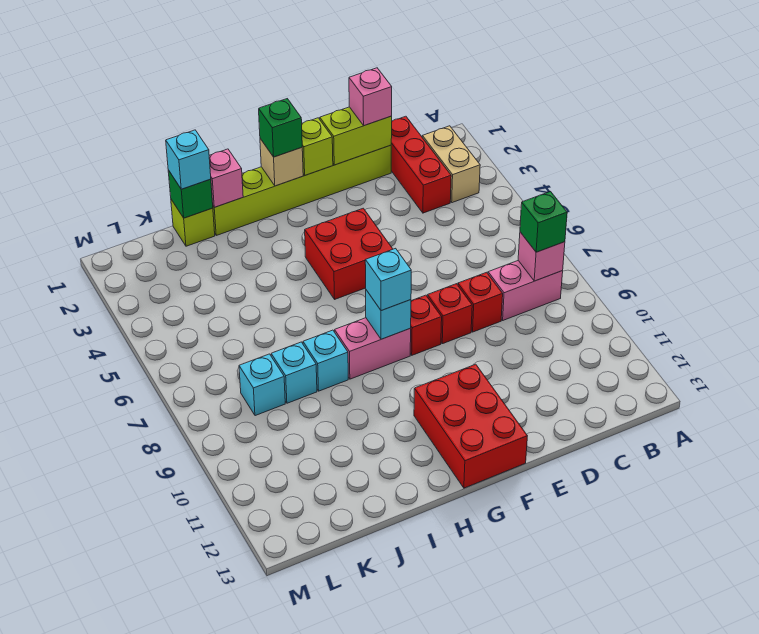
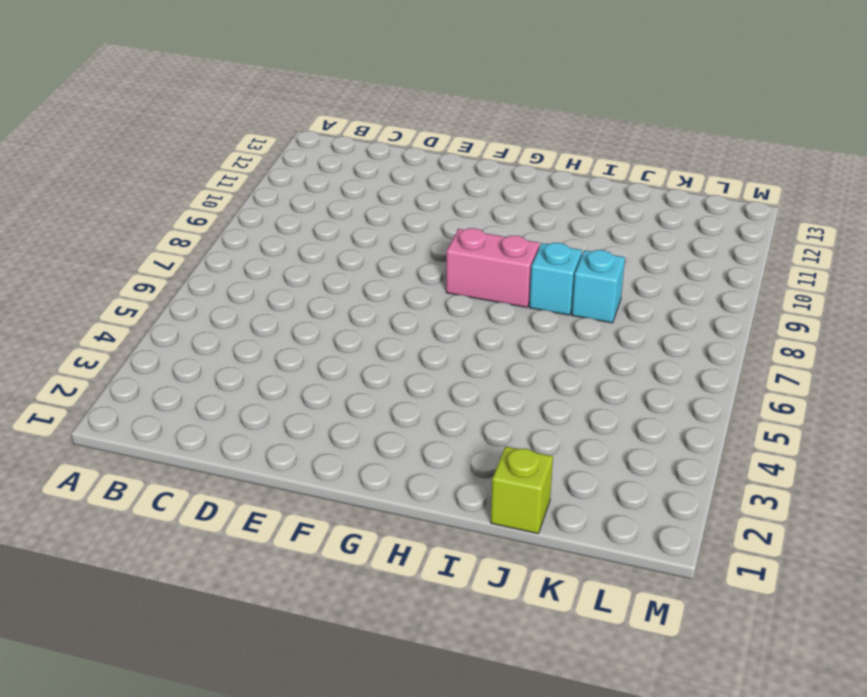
none -> tan 1x2 brick [422,126,480,203]
none -> pink 1x2 brick [488,261,563,320]
none -> red 1x3 brick [391,116,451,213]

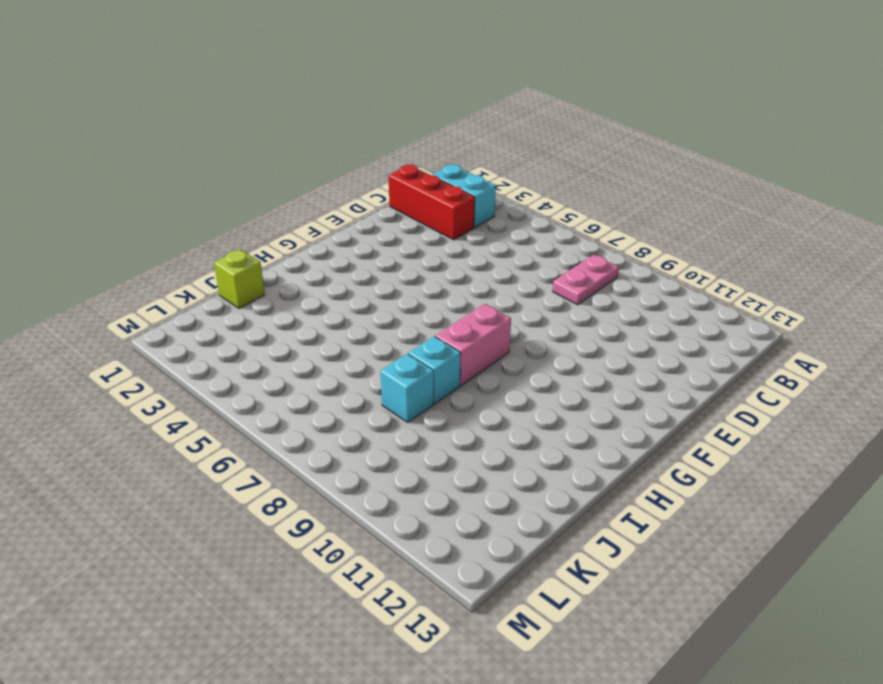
cyan 1x2 brick [432,164,496,228] -> tan 1x2 brick [422,126,480,203]
pink 1x2 plate [553,255,619,305] -> pink 1x2 brick [488,261,563,320]
none -> lime 1x6 brick [213,145,391,235]
none -> red 1x1 brick [458,272,503,332]
none -> red 1x1 brick [428,284,472,344]

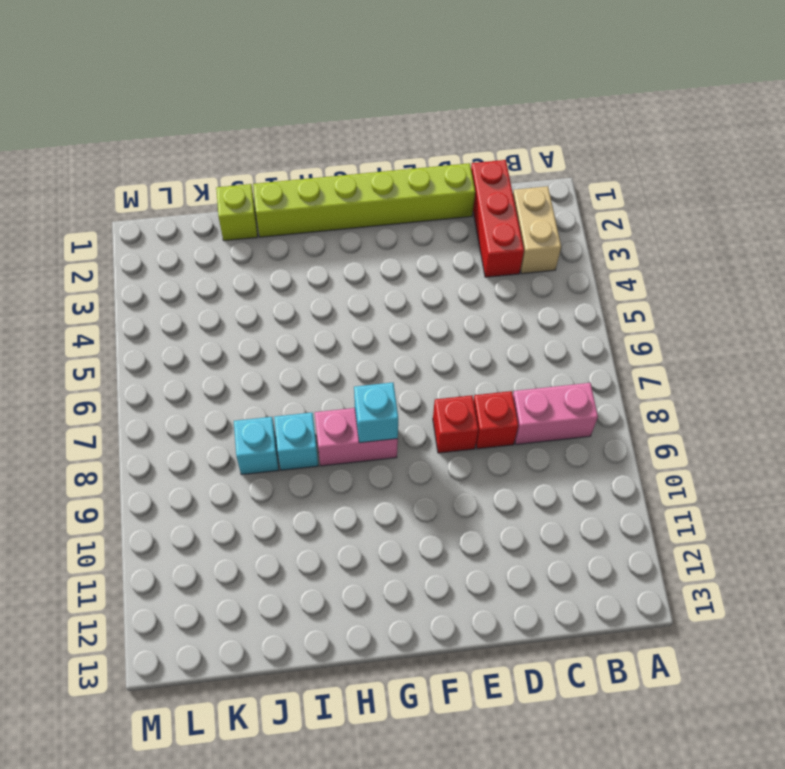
none -> red 2x2 brick [305,208,393,299]
none -> red 1x1 brick [410,295,442,355]
none -> red 2x3 brick [414,364,527,488]

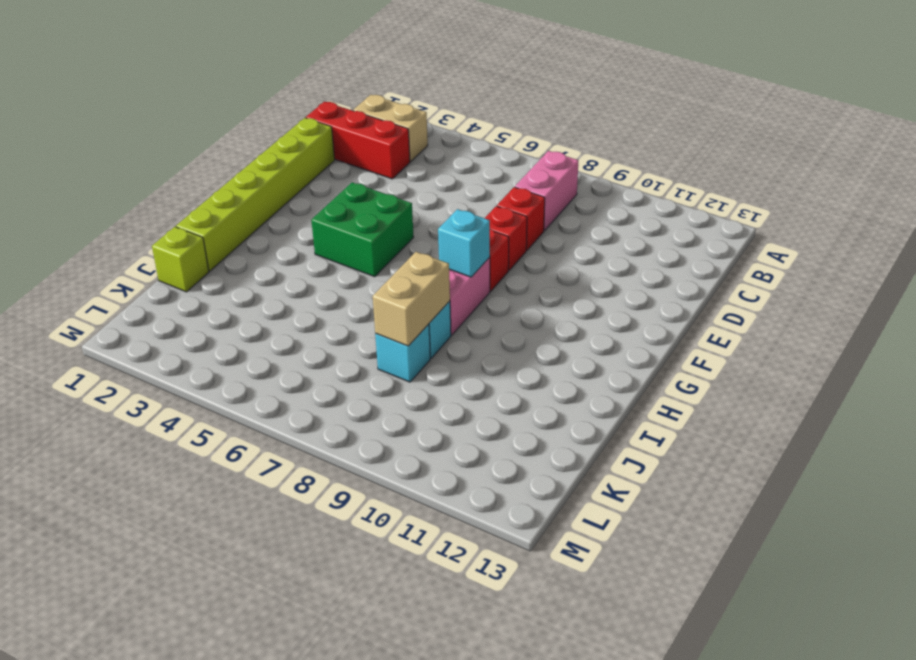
green 2x2 brick [311,182,414,277] -> red 2x2 brick [305,208,393,299]
tan 1x2 brick [373,252,450,346] -> none
none -> red 2x3 brick [414,364,527,488]
none -> cyan 1x1 brick [239,354,285,416]
none -> pink 1x1 brick [518,232,565,281]

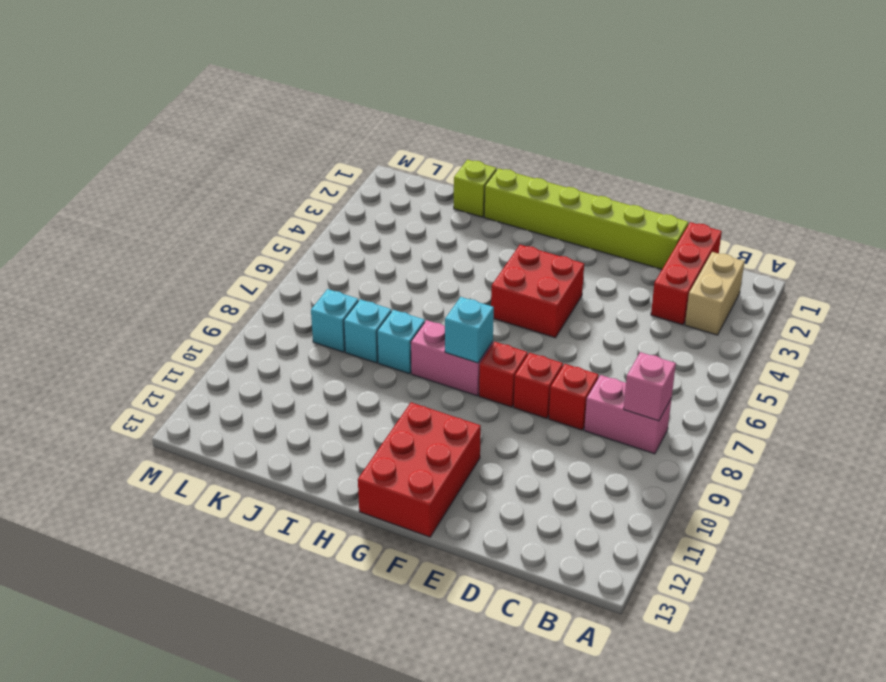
none -> lime 1x2 brick [320,107,392,165]
none -> lime 1x1 brick [302,118,333,175]
none -> tan 1x1 brick [260,139,303,186]

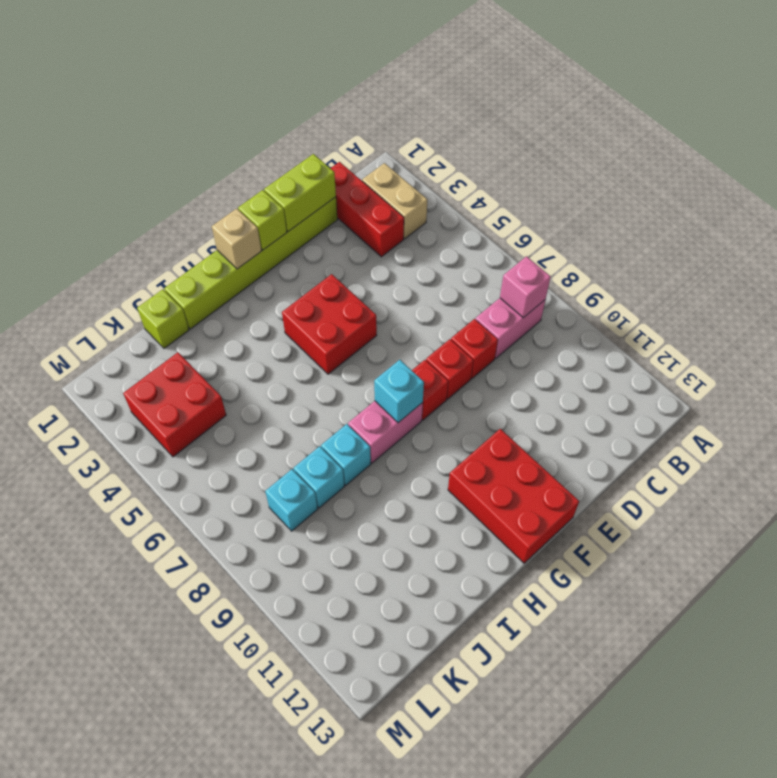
red 2x2 brick [123,352,226,457] -> none
none -> pink 1x1 brick [209,149,243,207]
none -> green 1x1 brick [168,170,213,218]
none -> green 1x1 brick [520,192,567,252]

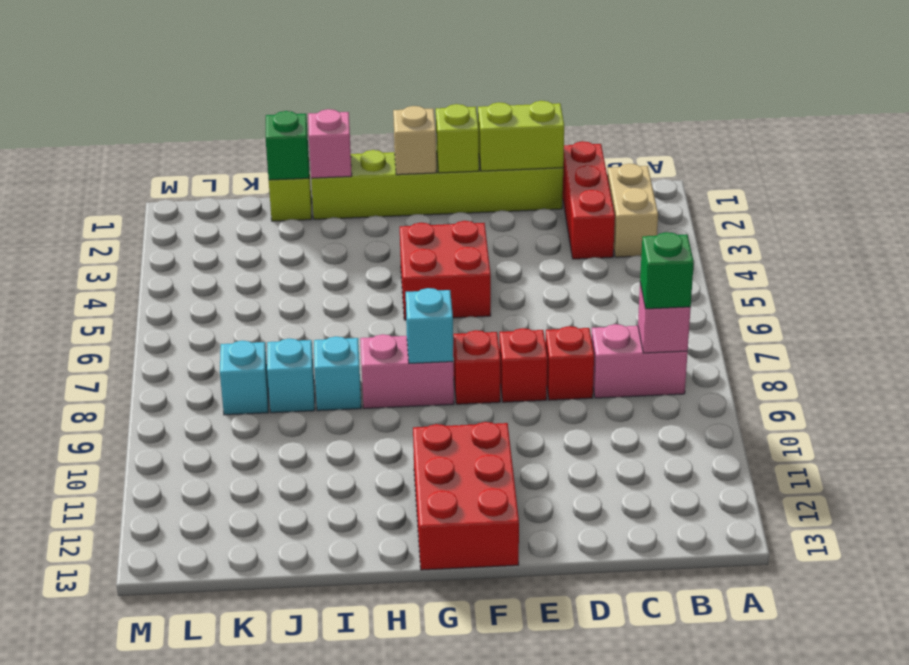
none -> pink 1x1 brick [349,68,392,126]
none -> green 1x1 brick [259,99,302,157]
none -> cyan 1x1 brick [365,248,411,311]

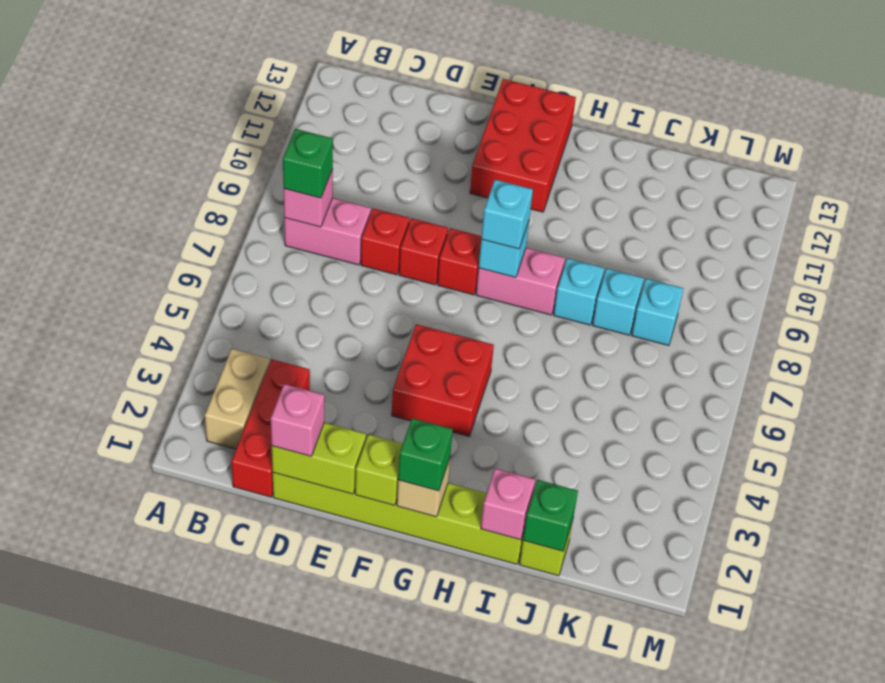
none -> cyan 1x1 brick [166,130,211,189]

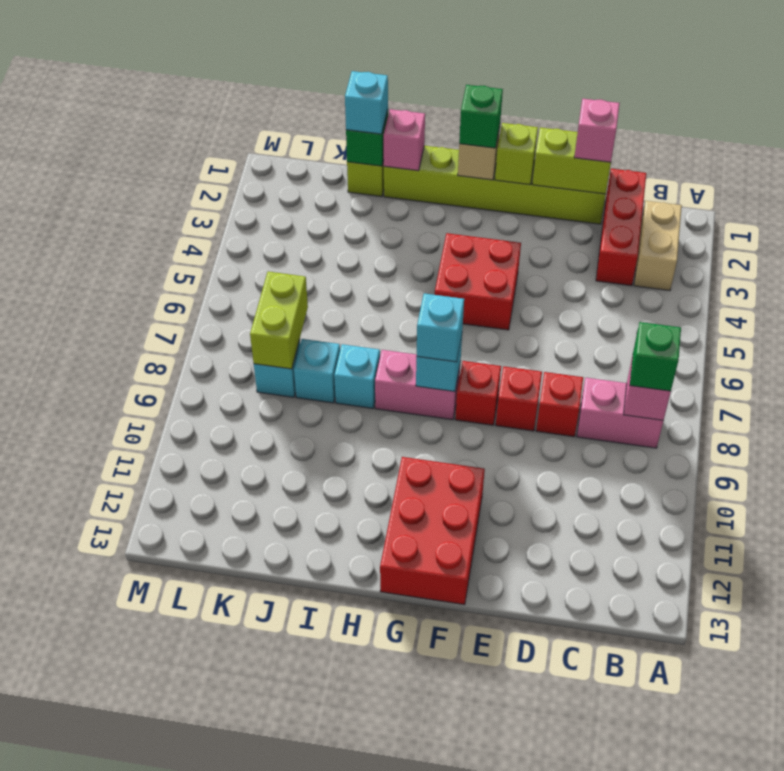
lime 1x2 brick [250,272,308,369] -> none

